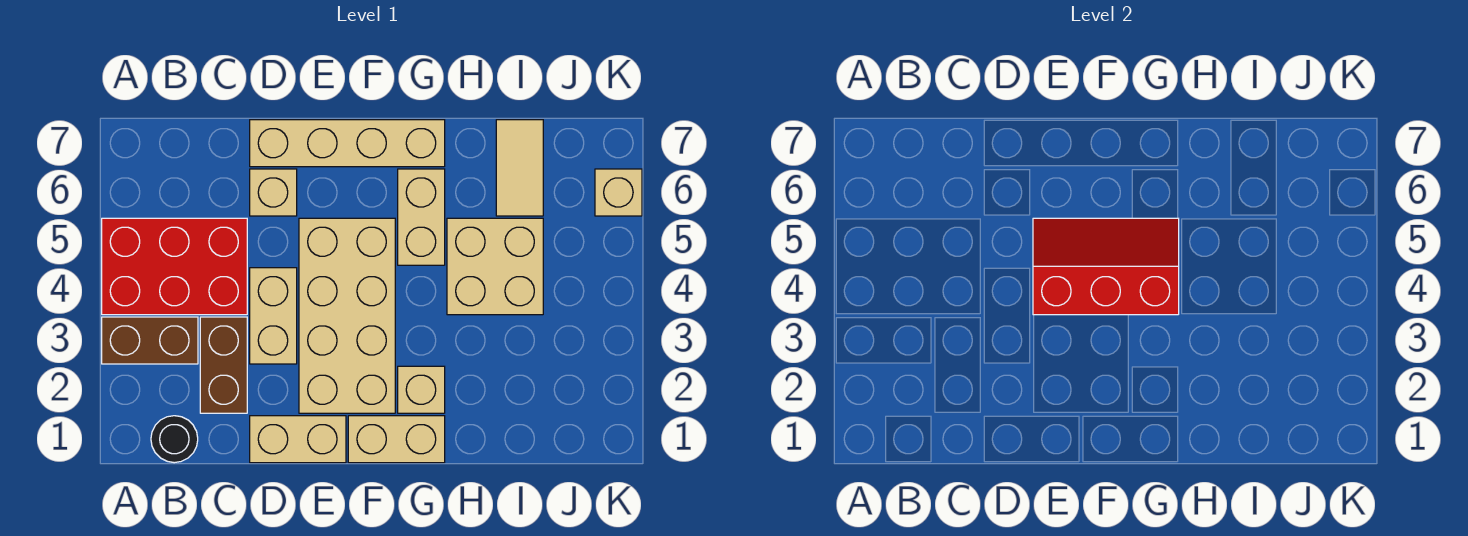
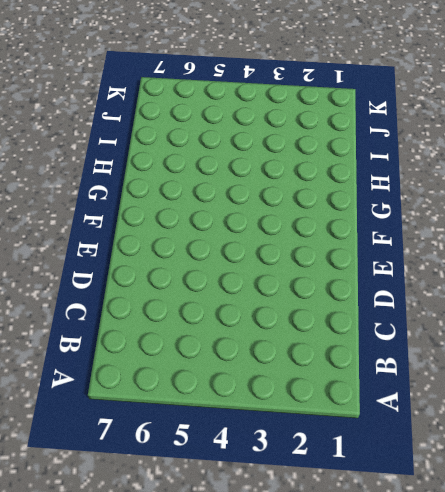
none -> brown 1x2 brick [102,317,198,364]
none -> red 2x3 brick [102,218,247,315]
none -> black 1x1 round brick [151,416,198,463]

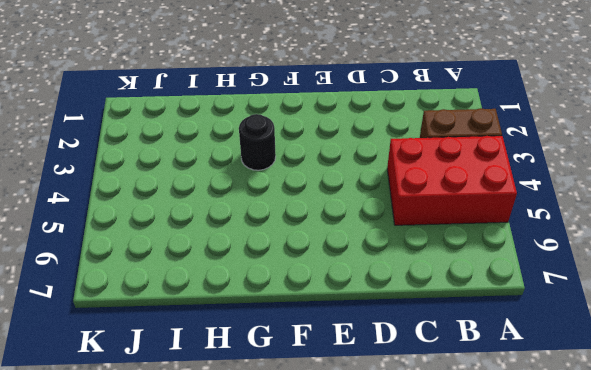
black 1x1 round brick [239,114,276,170] -> black 1x1 round brick moved to [151,416,198,463]
none -> brown 1x2 brick [200,317,247,413]
none -> tan 1x2 brick [250,416,346,463]
none -> tan 1x2 brick [250,268,297,364]

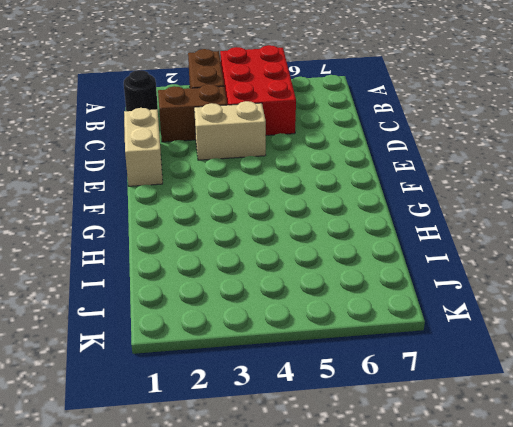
none -> tan 1x1 brick [250,169,297,216]
none -> tan 1x4 brick [250,120,445,167]
none -> tan 2x4 brick [299,218,395,413]

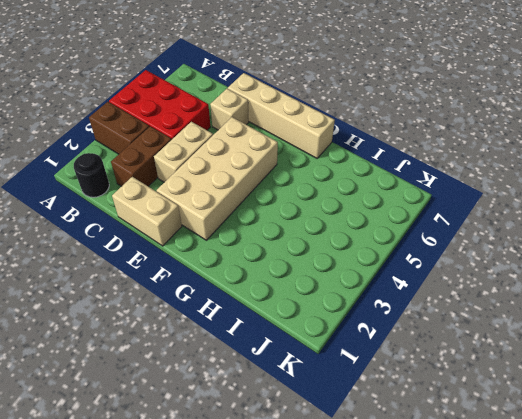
none -> tan 1x2 brick [348,416,445,463]
none -> tan 1x1 brick [398,366,445,413]
none -> tan 1x2 brick [398,169,445,265]

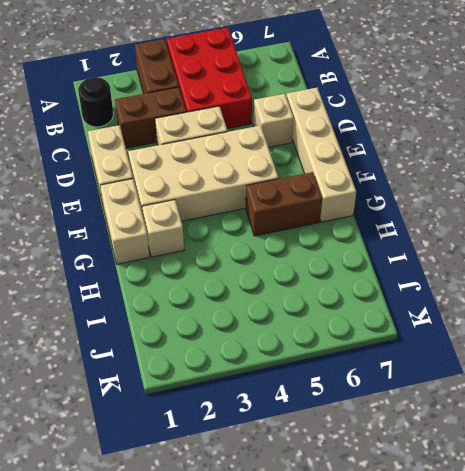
brown 1x2 brick [246,172,322,236] -> tan 1x2 brick [398,169,445,265]
none -> tan 2x2 brick [447,218,543,315]
none -> tan 1x2 tile [496,120,543,216]
none -> tan 1x1 brick [595,169,642,216]

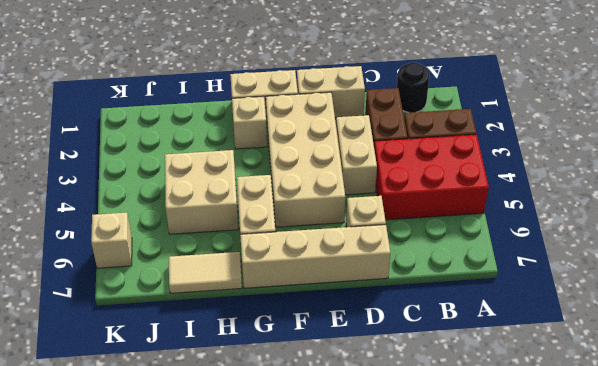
tan 1x2 tile [169,252,242,293] -> tan 1x2 tile turned to [496,120,543,216]
none -> red 2x3 slope [1033,218,1179,315]

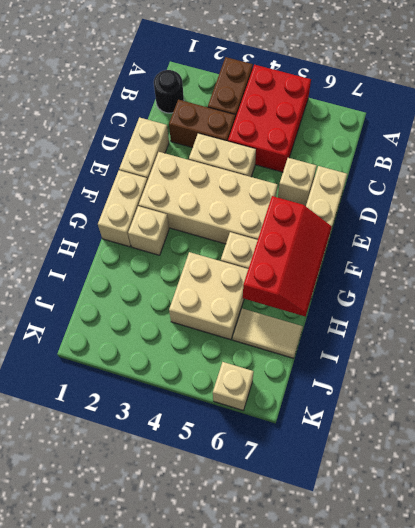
red 2x3 slope [243,196,332,316] -> red 2x3 slope moved to [1033,218,1179,315]

